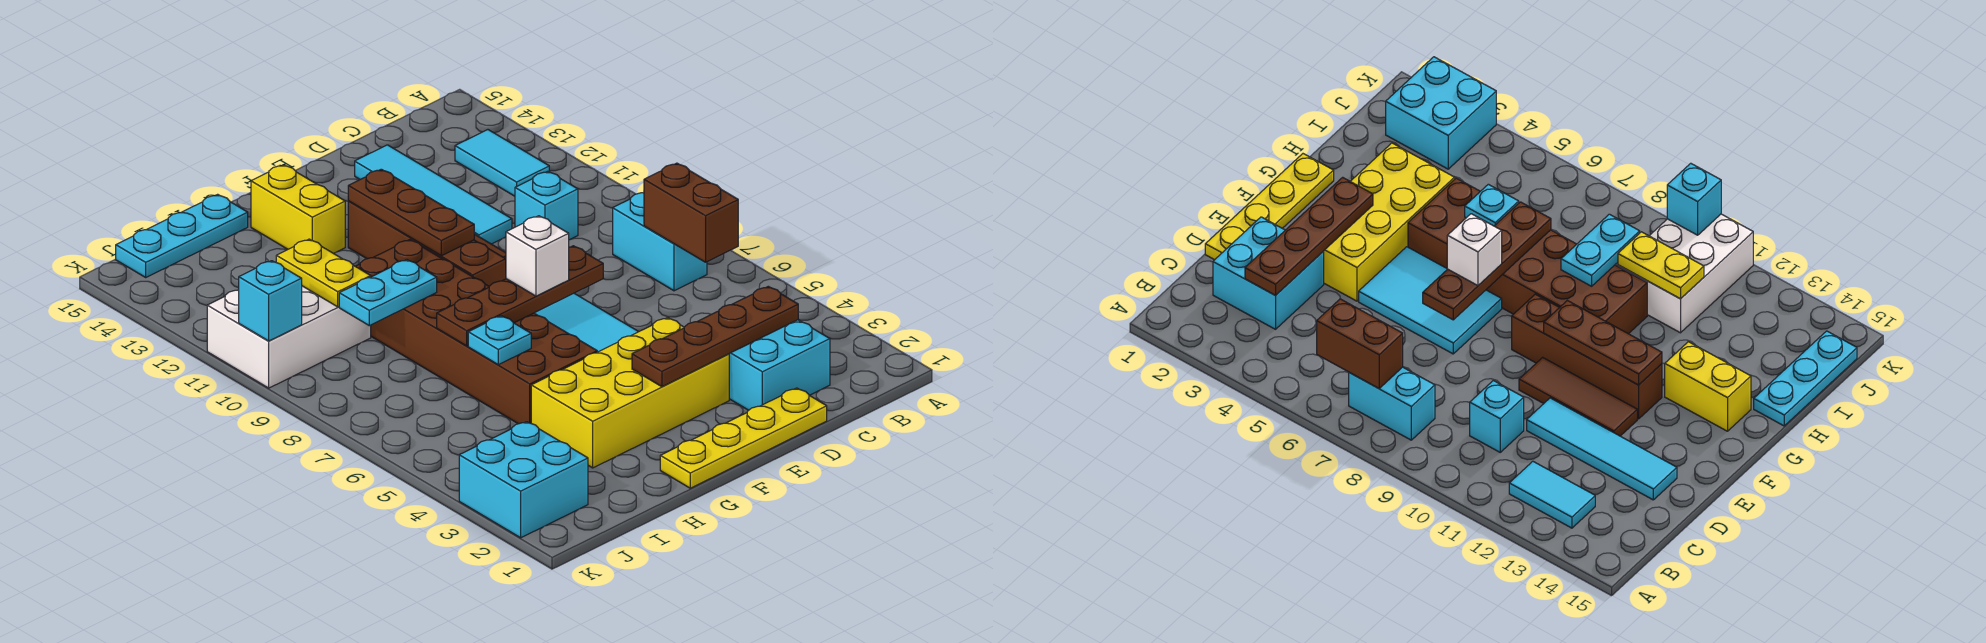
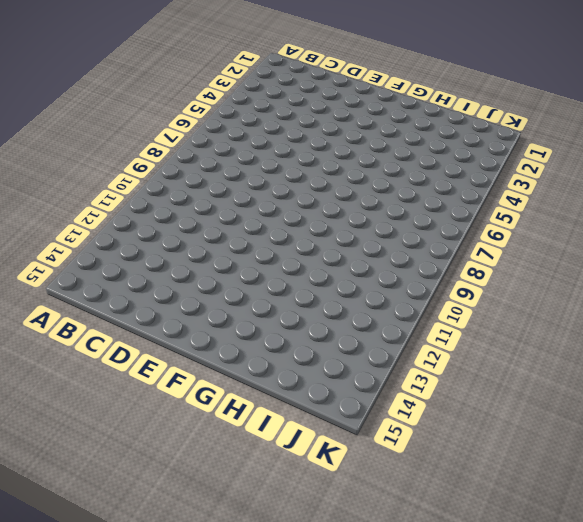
none -> cyan 1x2 brick [613,192,707,291]
none -> cyan 1x2 tile [455,130,549,196]
none -> cyan 2x2 brick [729,320,830,410]

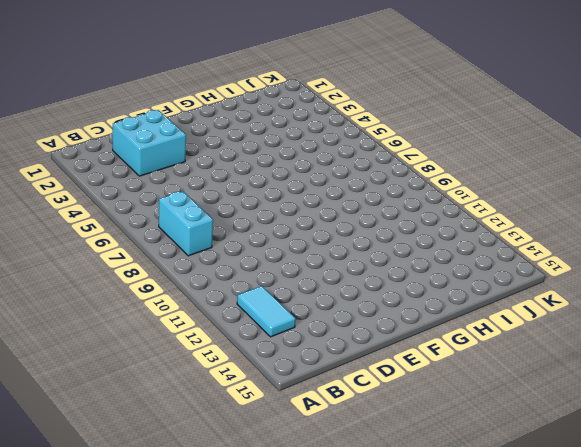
none -> cyan 1x1 brick [515,171,578,240]
none -> yellow 1x4 plate [660,388,827,488]
none -> cyan 1x4 tile [355,145,512,244]

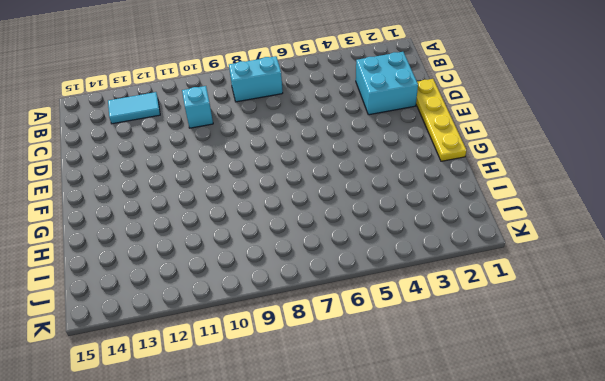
none -> cyan 1x4 tile [355,145,512,244]
none -> yellow 2x4 brick [531,318,729,468]
none -> cyan 2x3 tile [535,293,638,352]

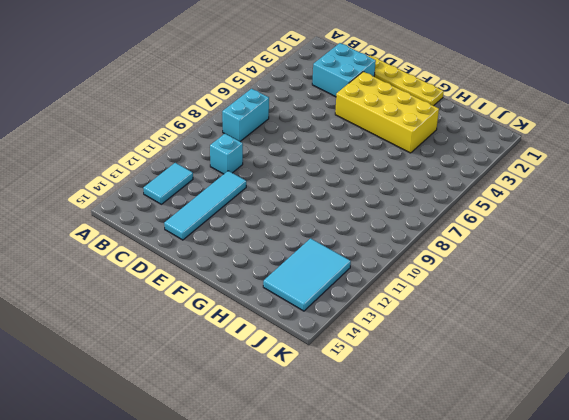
cyan 2x3 tile [263,238,351,311] -> cyan 2x3 tile moved to [535,293,638,352]
none -> brown 1x3 tile [1519,357,1637,436]
none -> brown 1x4 brick [348,201,506,286]
none -> brown 2x6 brick [356,240,597,424]

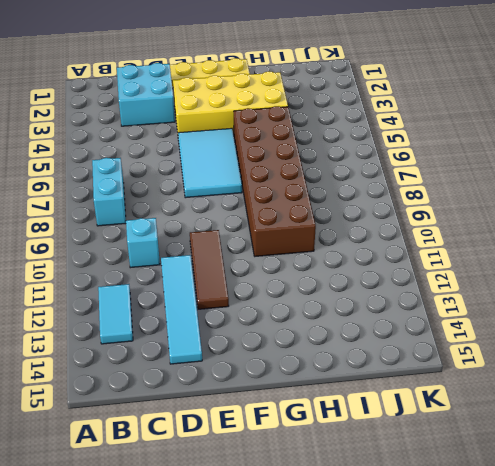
none -> brown 1x4 brick [348,201,506,286]
none -> yellow 1x2 brick [251,165,345,254]
none -> cyan 1x3 plate [116,194,248,277]

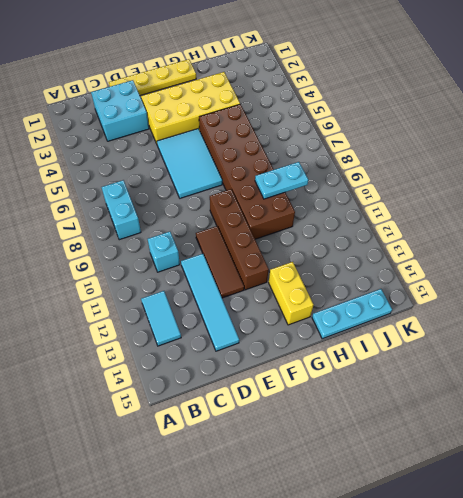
none -> white 2x3 brick [207,286,371,388]
none -> cyan 2x2 brick [459,422,588,538]
none -> brown 1x2 brick [644,163,738,262]

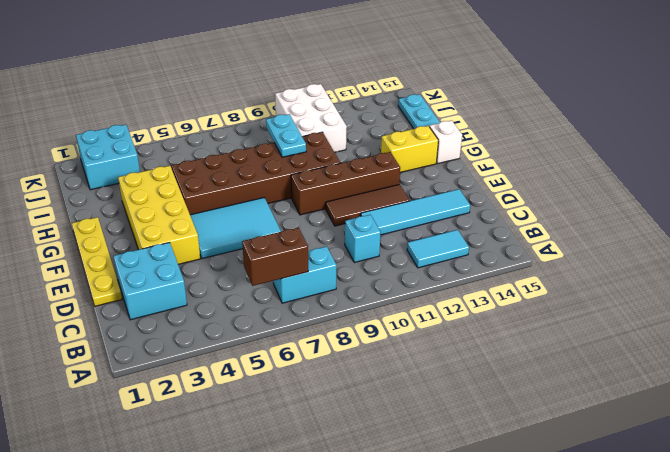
white 1x1 brick [429,120,462,164] -> white 1x1 brick moved to [506,216,569,296]
none -> brown 1x4 plate [632,286,798,387]
none -> brown 1x4 plate [437,246,603,346]
none -> brown 1x3 plate [348,169,474,256]

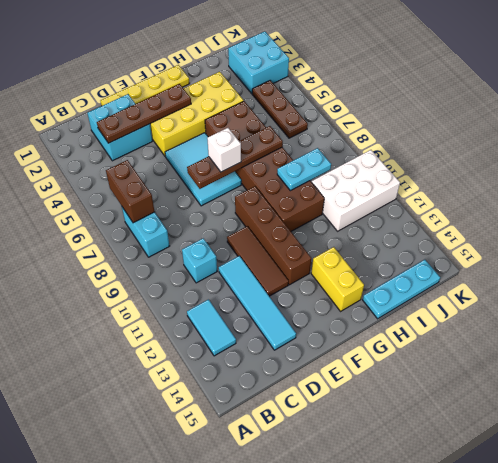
brown 1x3 plate [252,80,308,138] -> brown 1x3 plate moved to [348,169,474,256]
none -> cyan 1x1 plate [468,316,531,365]
none -> yellow 1x2 plate [276,239,371,307]
none -> cyan 1x1 brick [239,261,302,341]

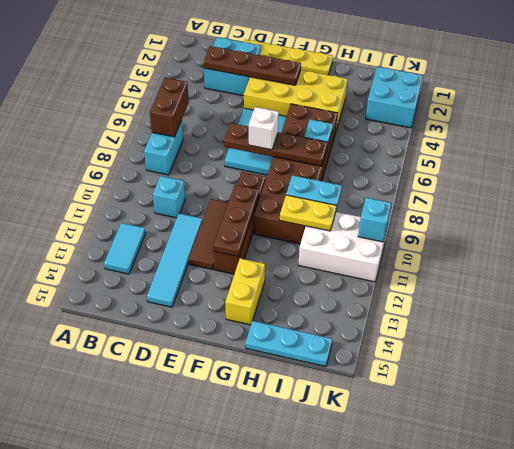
yellow 1x2 plate [280,195,336,231] -> yellow 1x2 plate turned to [276,239,371,307]

